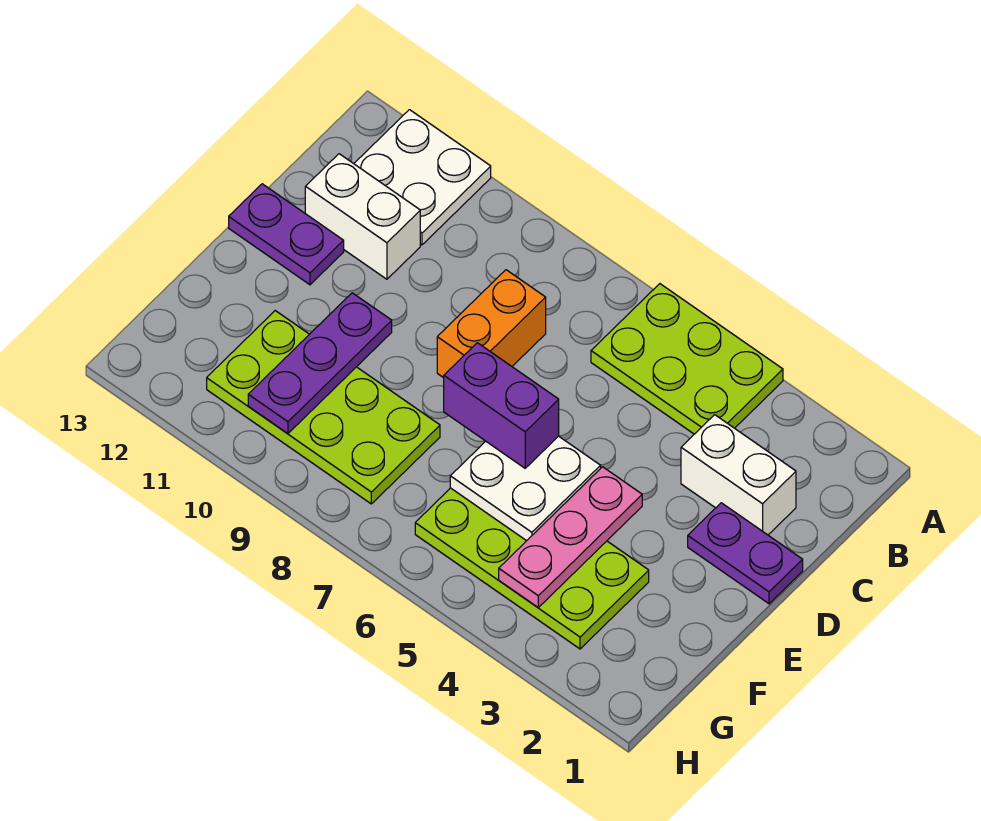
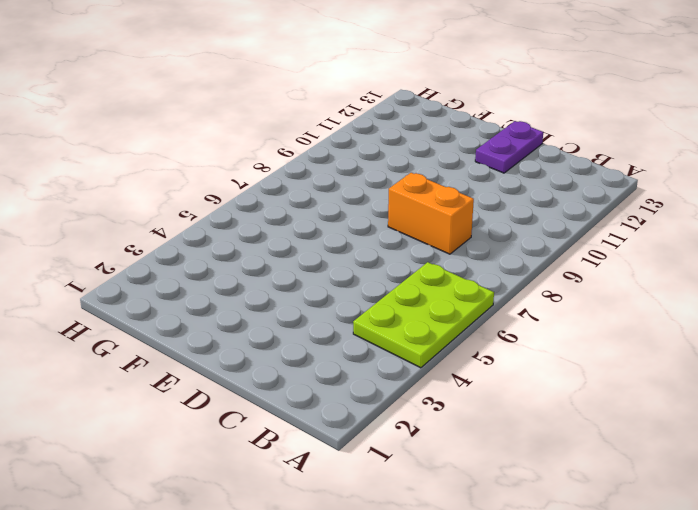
none -> white 2x2 plate [354,110,491,245]
none -> white 1x2 brick [681,415,796,535]
none -> white 1x2 brick [305,154,420,279]

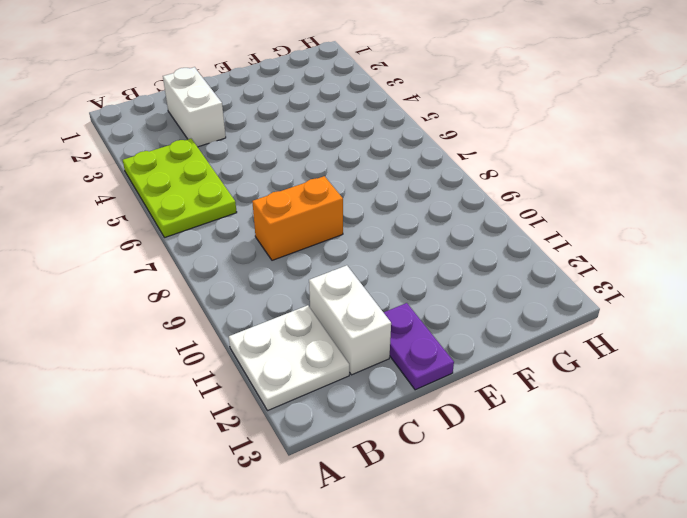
none -> purple 1x2 plate [688,503,803,604]
none -> lime 2x4 plate [415,488,649,649]
none -> lime 2x4 plate [207,311,440,504]

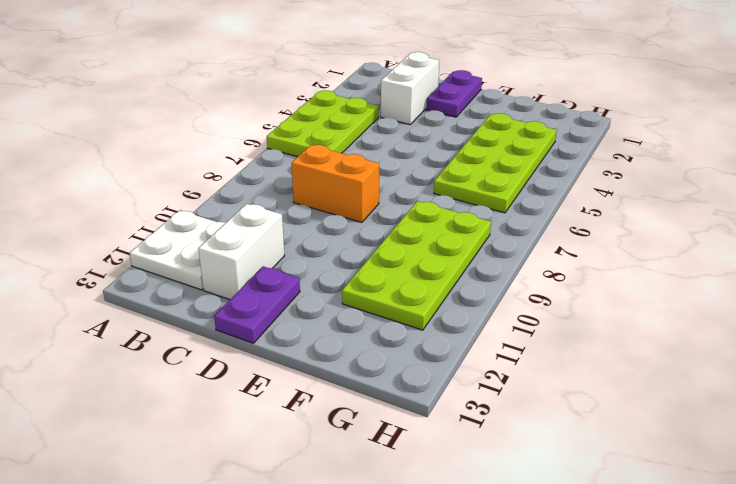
none -> pink 1x3 plate [499,467,642,607]
none -> white 2x2 plate [450,436,601,541]
none -> purple 1x3 plate [248,293,392,433]

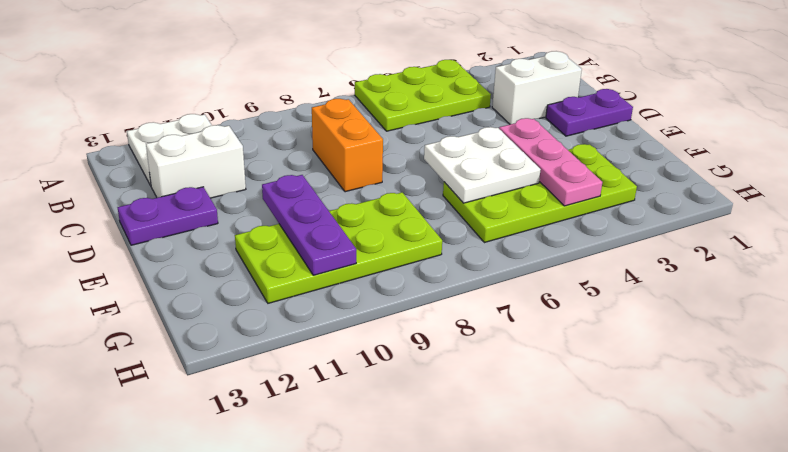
none -> purple 1x2 brick [444,343,559,468]

